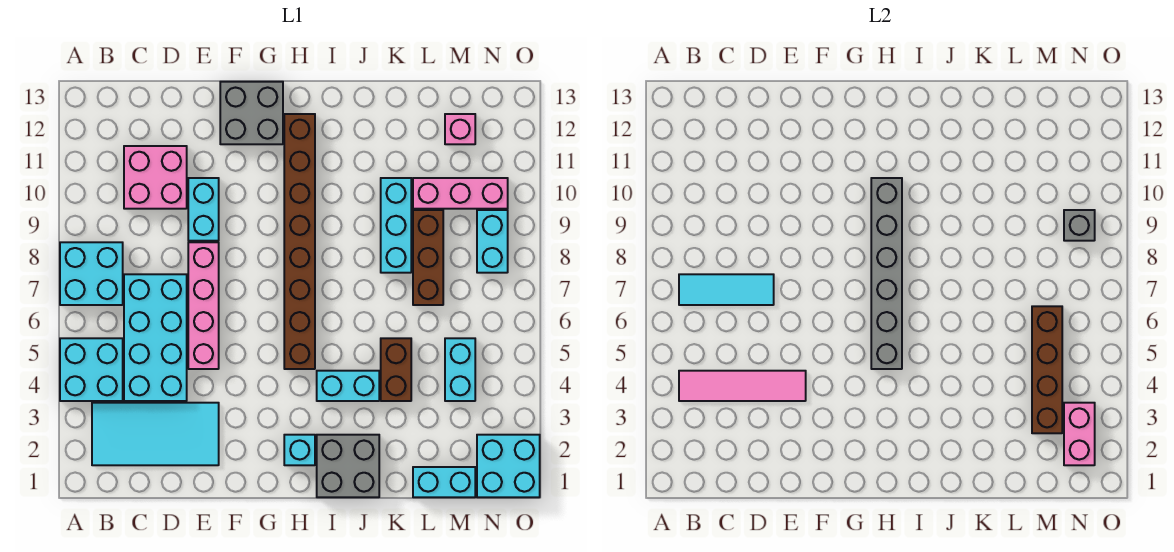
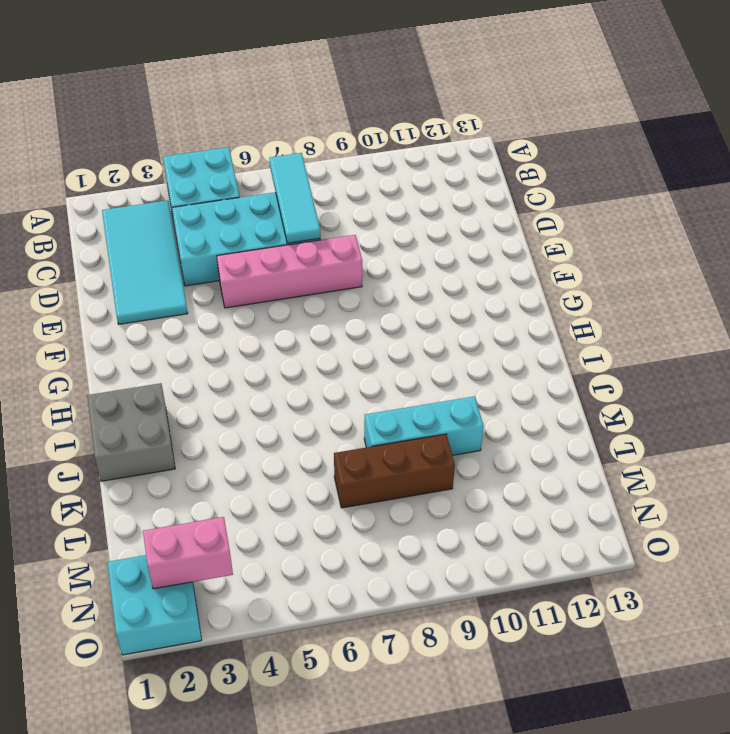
none -> cyan 2x2 brick [60,242,123,305]
none -> pink 2x2 brick [124,146,187,209]
none -> cyan 1x2 brick [188,178,219,241]

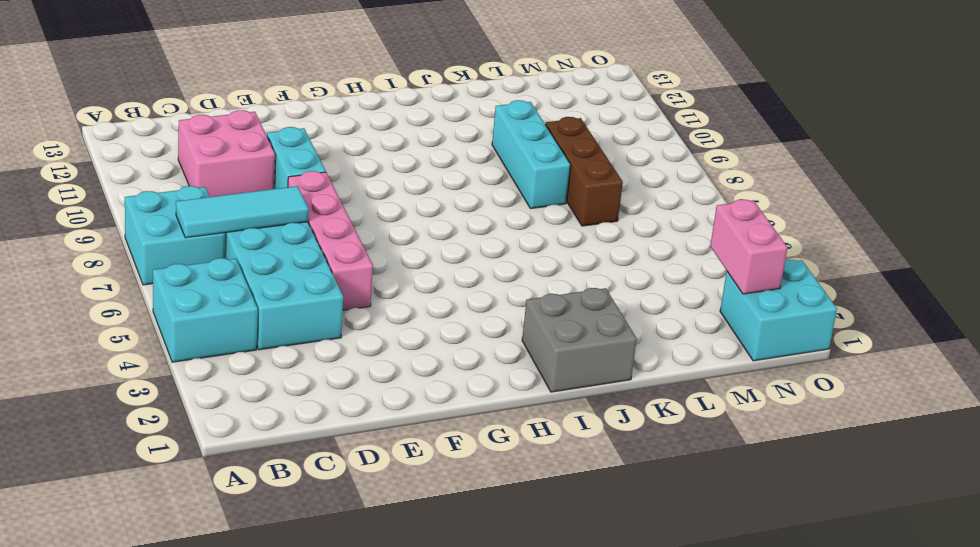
none -> cyan 2x4 tile [92,403,219,465]
none -> grey 2x2 brick [220,82,283,144]
none -> cyan 1x1 brick [284,435,315,465]

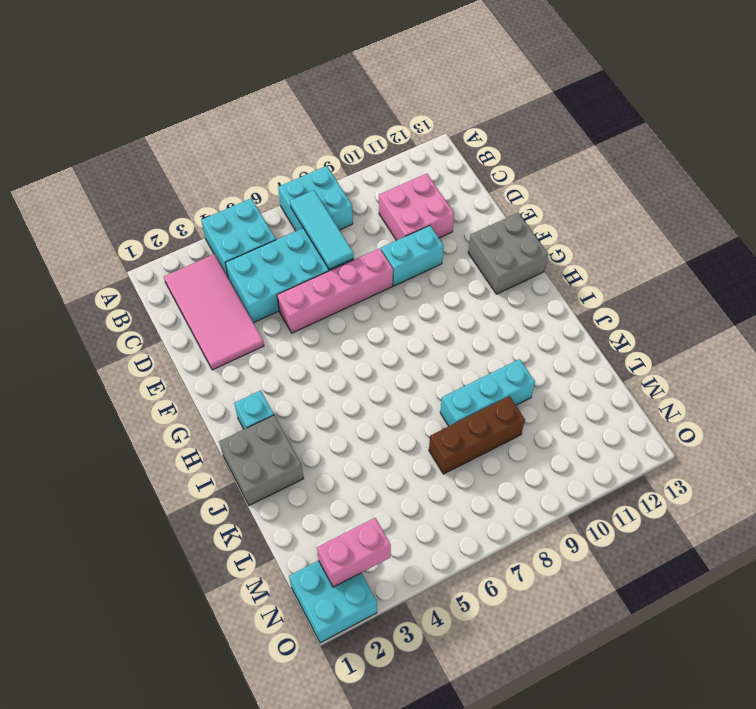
pink 2x4 tile [164,254,264,370] -> cyan 2x4 tile [92,403,219,465]
none -> brown 1x8 brick [284,114,315,369]
none -> cyan 1x2 brick [317,371,379,401]
none -> brown 1x2 brick [381,338,411,401]

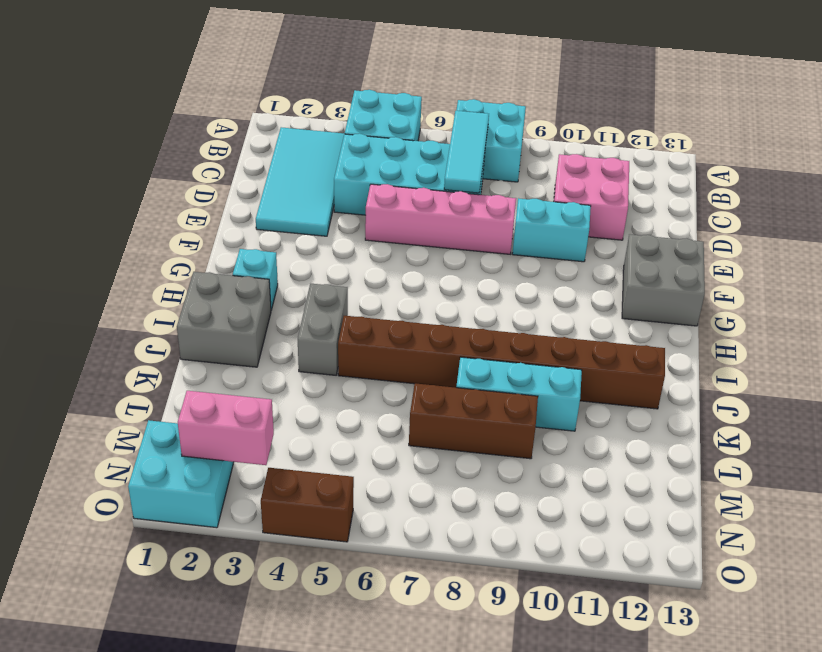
grey 1x2 brick [298,284,348,375] -> cyan 1x2 brick [317,371,379,401]
brown 1x8 brick [338,316,665,409] -> brown 1x8 brick moved to [284,114,315,369]
brown 1x2 brick [261,468,354,542] -> brown 1x2 brick moved to [381,338,411,401]
none -> cyan 1x2 brick [413,467,475,497]
none -> pink 1x3 brick [413,178,508,209]
none -> cyan 1x2 brick [445,338,475,401]

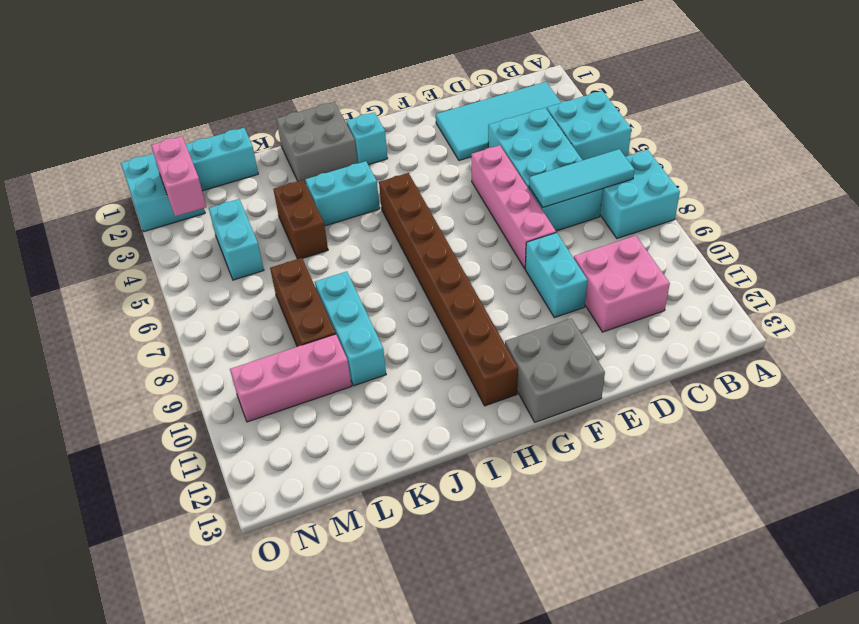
none -> pink 1x1 brick [445,114,475,144]
none -> cyan 1x2 brick [477,210,508,273]
none -> pink 1x4 tile [679,371,806,401]

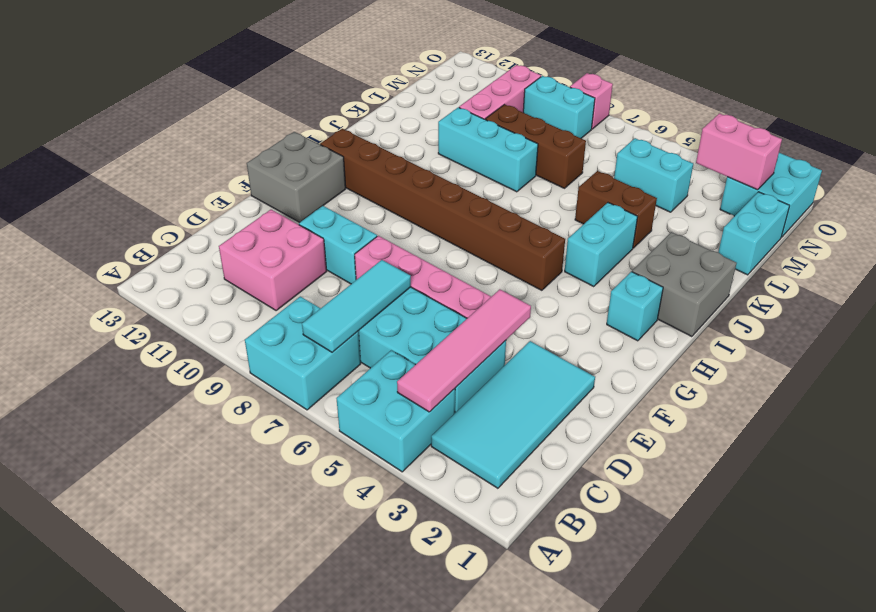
pink 1x1 brick [570,73,613,129] -> pink 1x1 brick moved to [445,114,475,144]
none -> grey 1x6 brick [871,178,902,369]
none -> brown 1x4 brick [1032,306,1062,433]
none -> grey 1x1 brick [1064,210,1095,241]

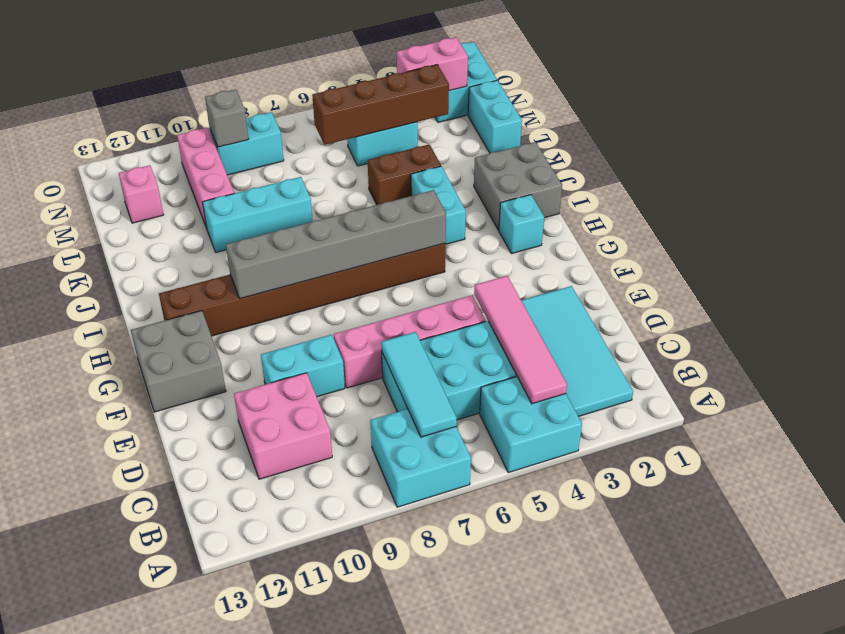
none -> brown 1x3 brick [413,210,443,305]

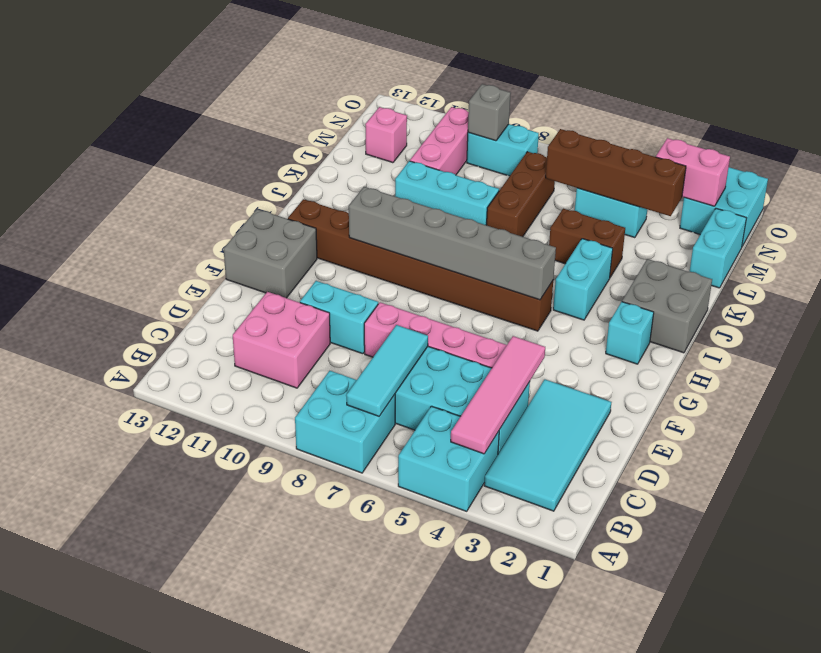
brown 1x3 brick [487,152,555,237] -> brown 1x3 brick turned to [413,210,443,305]

